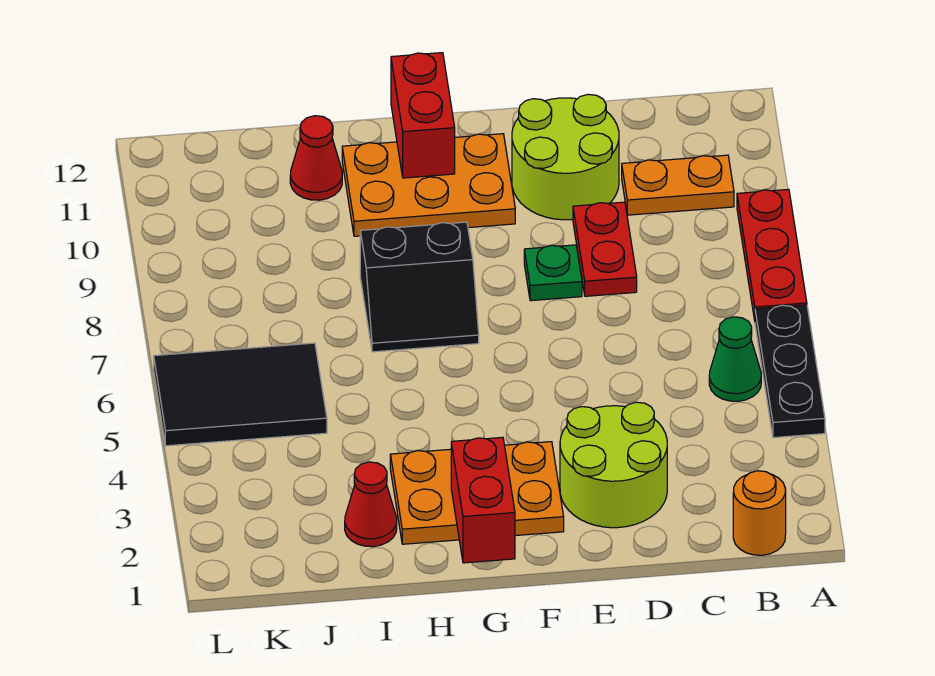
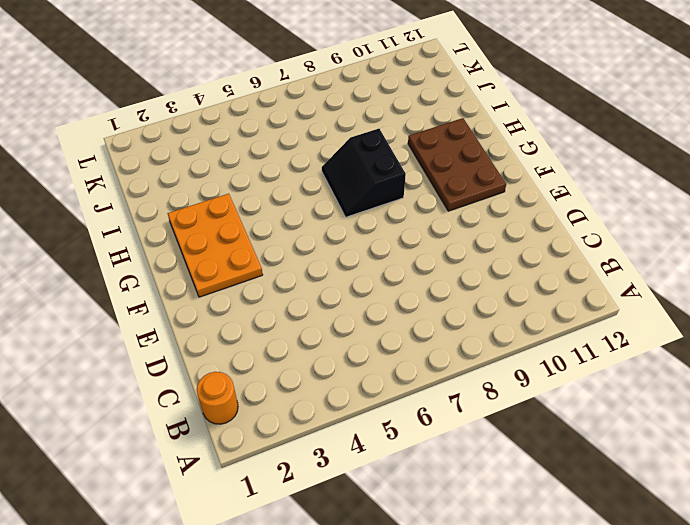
brown 2x3 plate [408,118,506,211] -> orange 2x3 plate [342,134,515,236]
none -> black 1x3 plate [755,305,825,438]
none -> red 1x3 plate [737,189,807,320]
none -> green 1x1 cone [709,317,761,401]

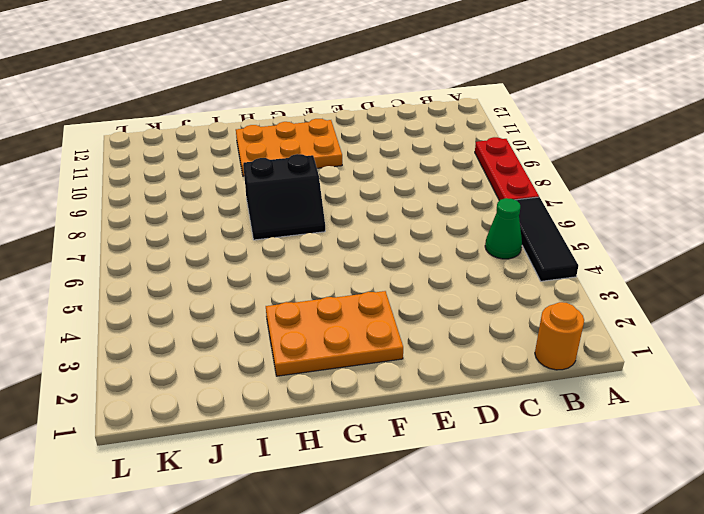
black 1x3 tile [516,197,578,281] -> black 1x3 plate [755,305,825,438]
none -> orange 1x2 plate [622,155,734,215]
none -> lime 2x2 round brick [560,402,667,528]
none -> red 1x2 plate [573,202,637,296]

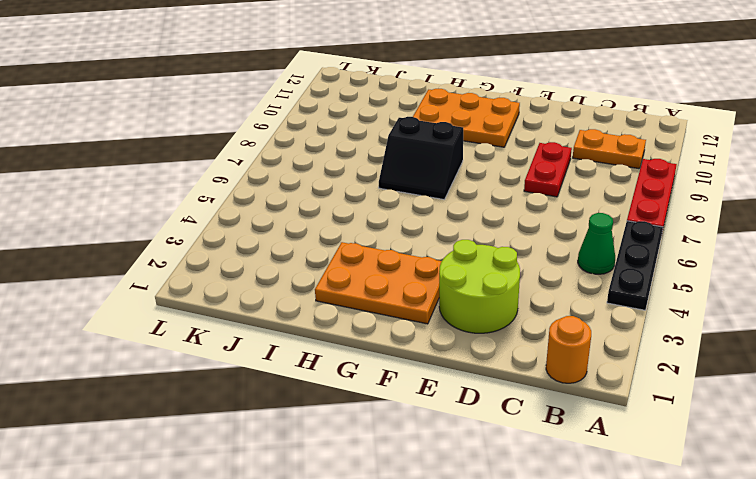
none -> lime 2x2 round brick [512,94,619,220]
none -> green 1x1 plate [524,245,582,301]
none -> red 1x1 cone [345,462,397,547]

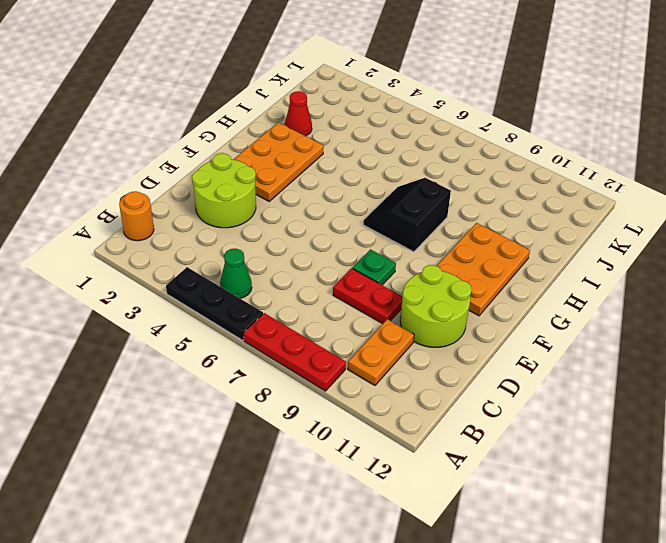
none -> red 1x1 cone [290,116,342,200]
none -> black 2x3 tile [154,343,327,446]
none -> red 1x2 brick [451,437,515,563]

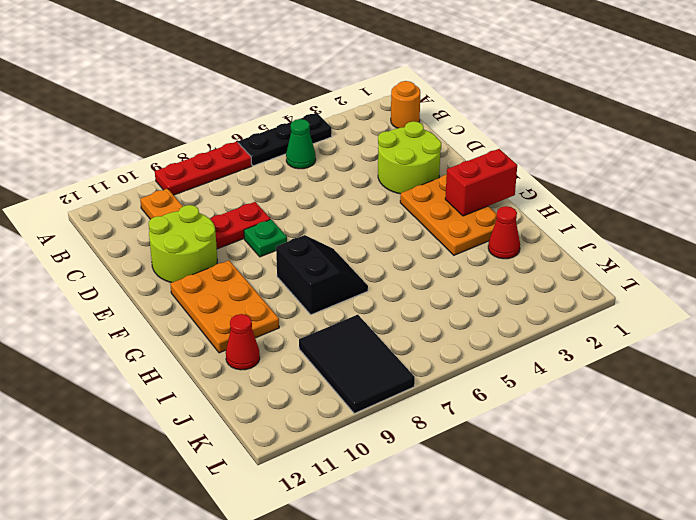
black 2x3 tile [299,315,415,413] -> black 2x3 tile moved to [154,343,327,446]
none -> red 1x2 brick [391,53,455,178]

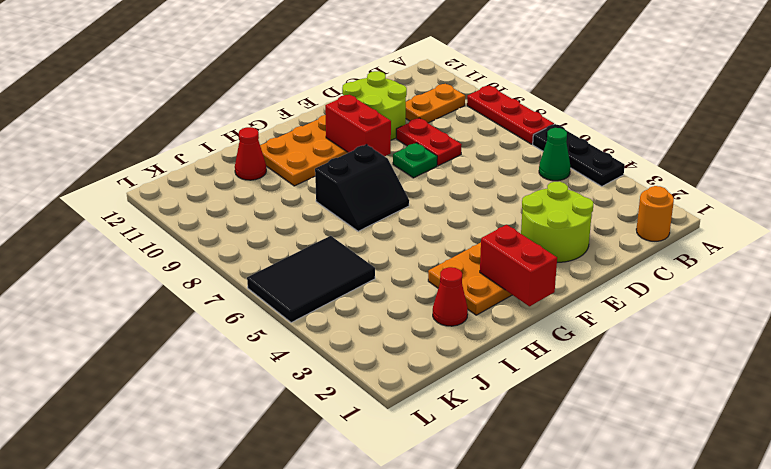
red 1x2 brick [325,95,391,156] -> red 1x2 brick moved to [391,53,455,178]

